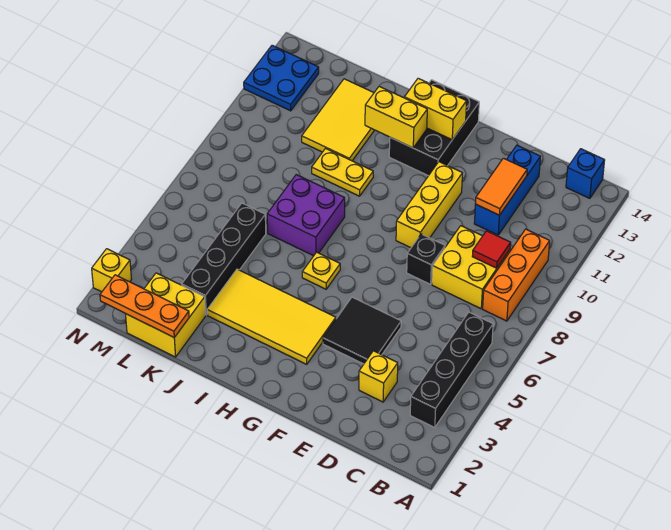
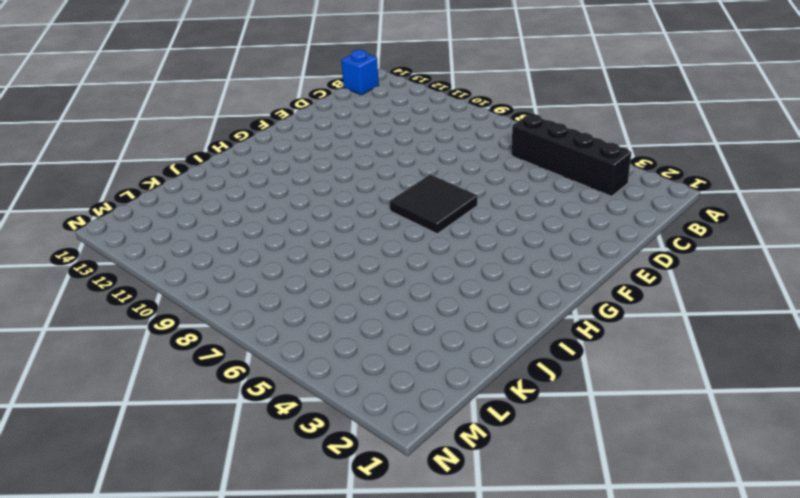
black 2x2 tile [390,175,477,234] -> black 2x2 tile moved to [323,297,401,364]
none -> orange 1x3 brick [483,229,550,321]
none -> yellow 2x2 brick [432,226,510,309]
none -> yellow 1x1 brick [359,351,398,402]

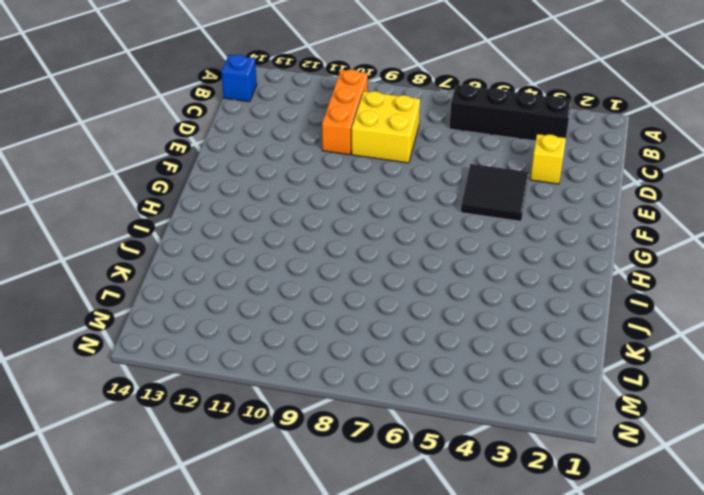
orange 1x3 brick [322,69,368,155] -> orange 1x3 brick turned to [483,229,550,321]
none -> blue 1x3 brick [474,145,541,235]
none -> black 1x1 brick [407,234,445,284]
none -> yellow 1x3 brick [396,162,462,248]

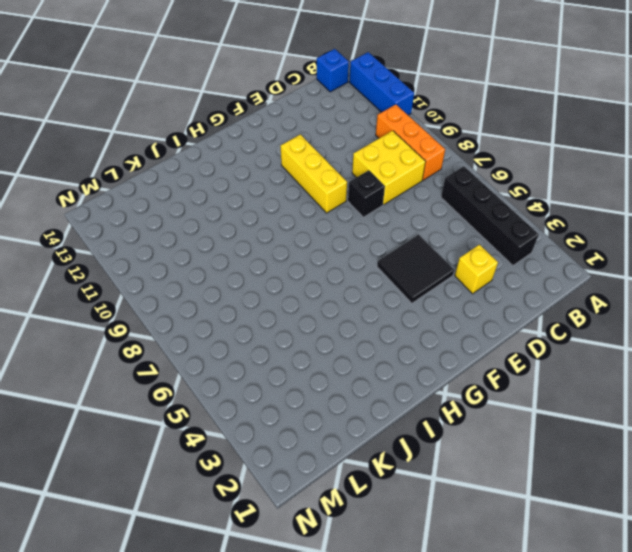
blue 1x3 brick [349,52,414,115] -> blue 1x3 brick moved to [474,145,541,235]
none -> yellow 2x4 tile [207,269,336,364]
none -> black 2x3 brick [389,80,479,176]
none -> yellow 1x1 plate [302,252,340,289]

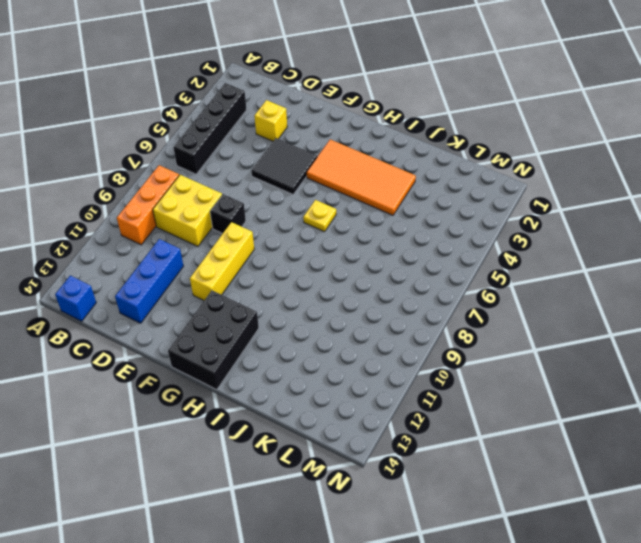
orange 2x4 tile [306,140,416,215] -> yellow 2x4 tile [207,269,336,364]
none -> purple 2x2 brick [267,175,345,256]
none -> yellow 1x2 plate [312,149,373,196]
none -> yellow 2x3 tile [302,79,374,161]

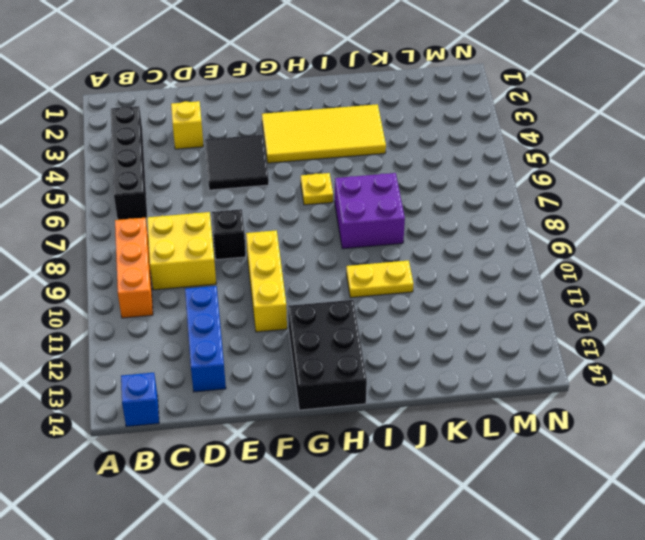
none -> yellow 2x3 tile [302,79,374,161]
none -> yellow 2x2 brick [126,273,206,357]
none -> black 1x4 brick [182,203,266,315]

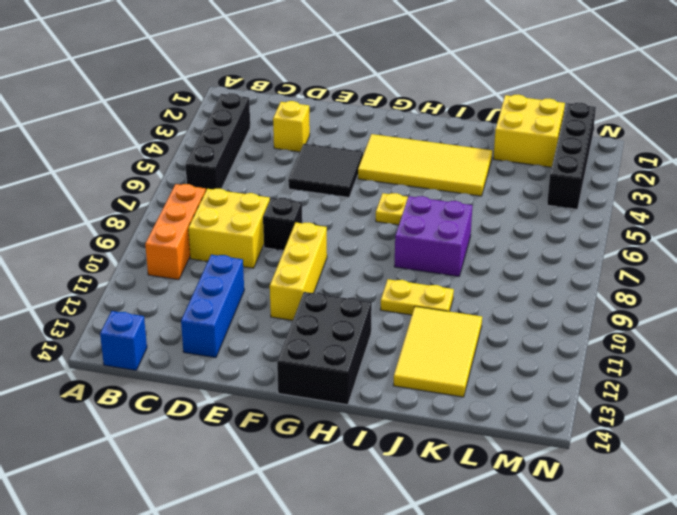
black 1x4 brick [547,103,596,209] -> black 1x4 brick moved to [182,203,266,315]
none -> blue 2x2 plate [244,45,319,111]
none -> yellow 1x1 brick [92,249,132,292]
none -> red 1x1 tile [472,231,511,268]

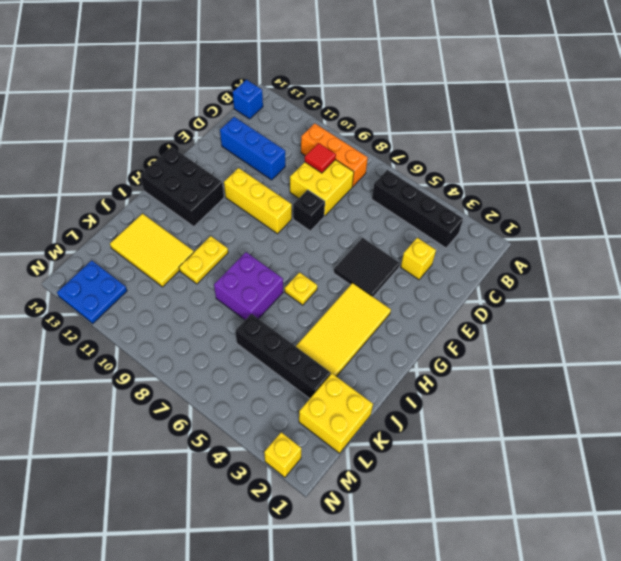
none -> orange 1x2 tile [475,158,527,215]
none -> yellow 1x2 brick [404,78,467,140]
none -> yellow 1x2 brick [365,87,427,148]

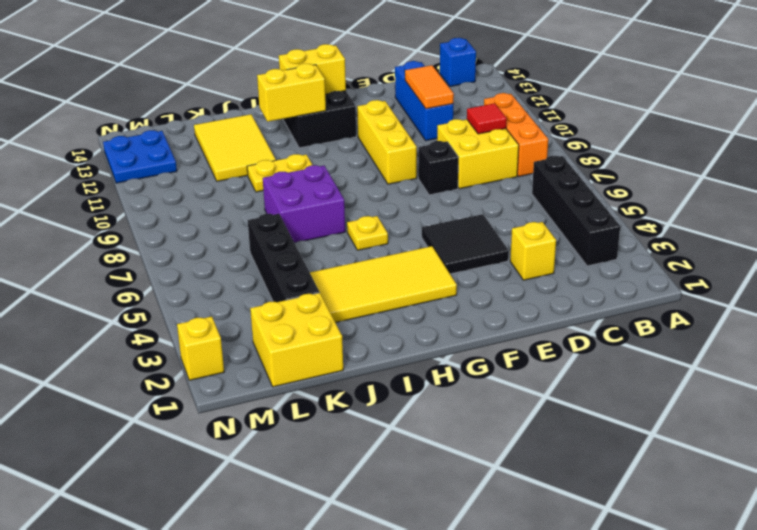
none -> orange 1x3 plate [100,275,189,337]

